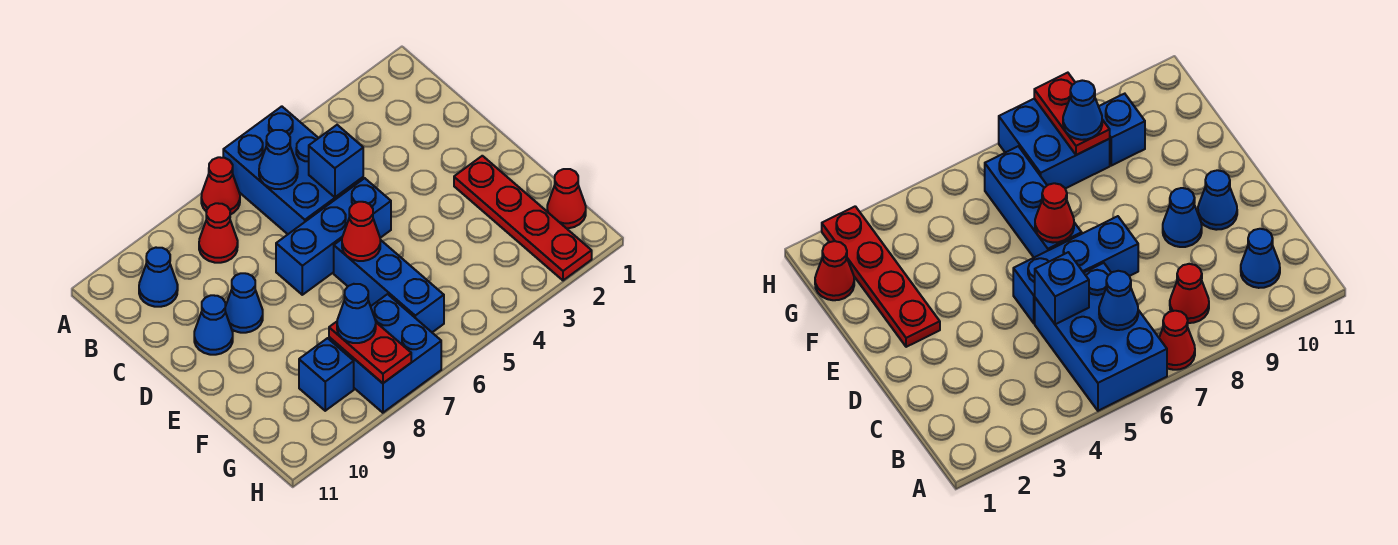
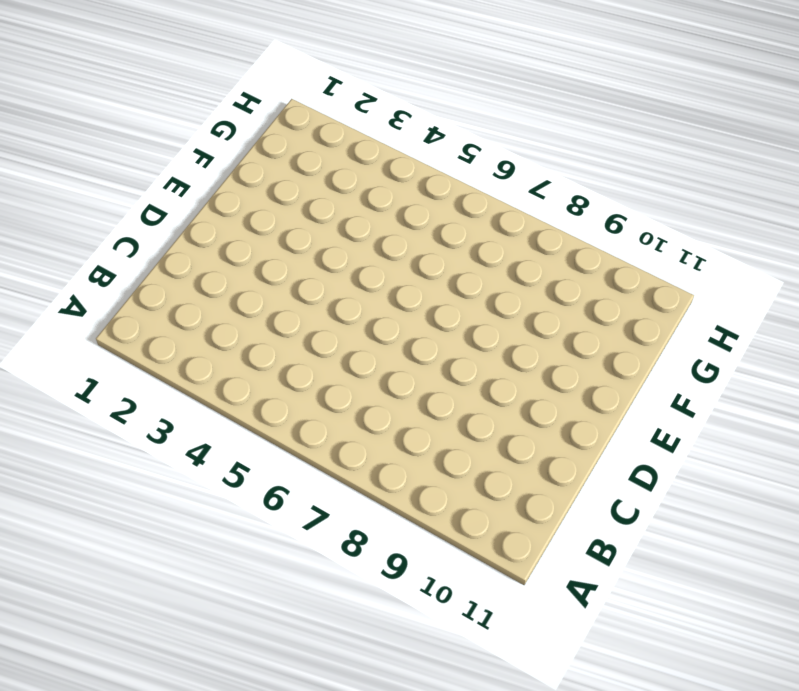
none -> blue 2x3 brick [223,106,363,234]
none -> red 1x1 cone [201,157,240,215]
none -> red 1x1 cone [199,203,238,263]

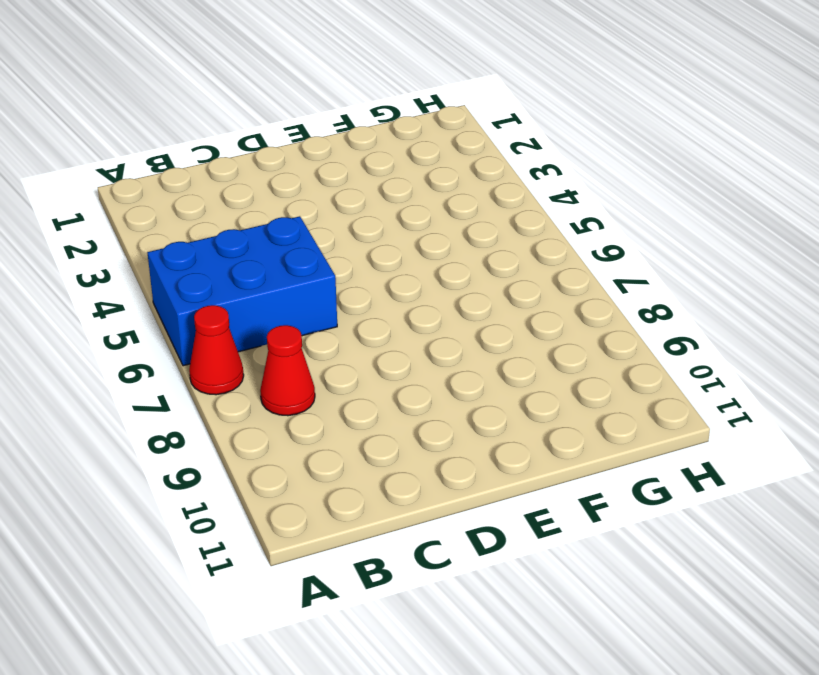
none -> blue 1x1 cone [139,248,178,307]
none -> blue 1x3 brick [276,178,391,295]
none -> blue 1x1 cone [225,273,263,333]

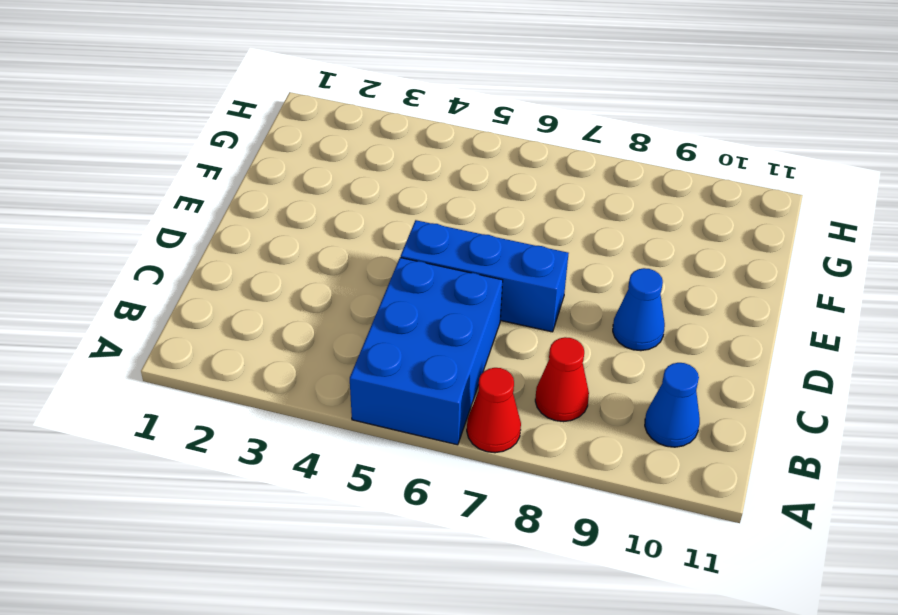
none -> blue 1x1 cone [194,295,233,355]
none -> red 1x4 plate [454,156,592,280]
none -> blue 1x3 brick [334,239,444,332]

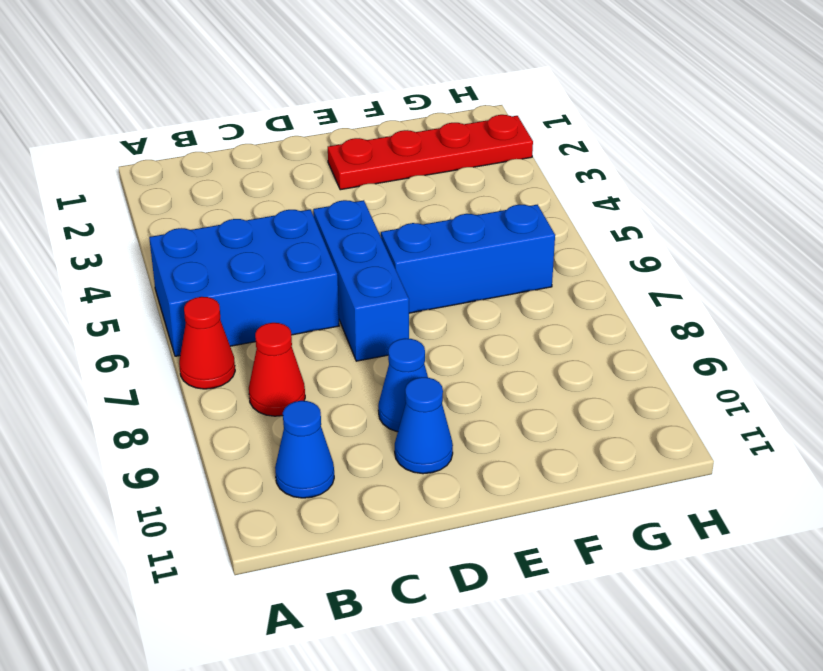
none -> red 1x1 cone [547,169,586,228]
none -> blue 2x2 brick [329,294,441,413]
none -> blue 1x1 brick [299,338,354,411]

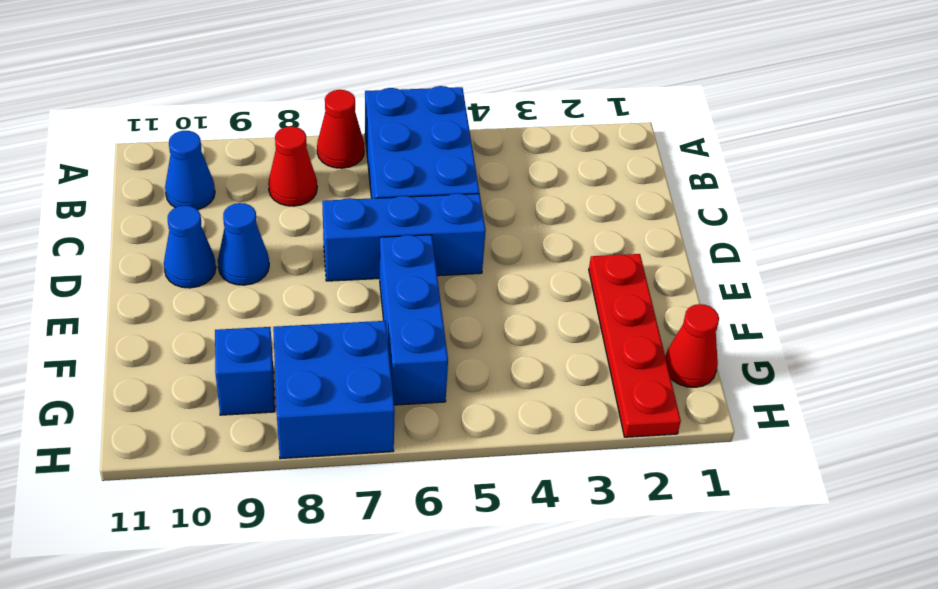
none -> blue 1x1 cone [259,130,298,189]
none -> blue 1x1 brick [309,125,363,197]
none -> red 1x1 cone [342,202,380,261]

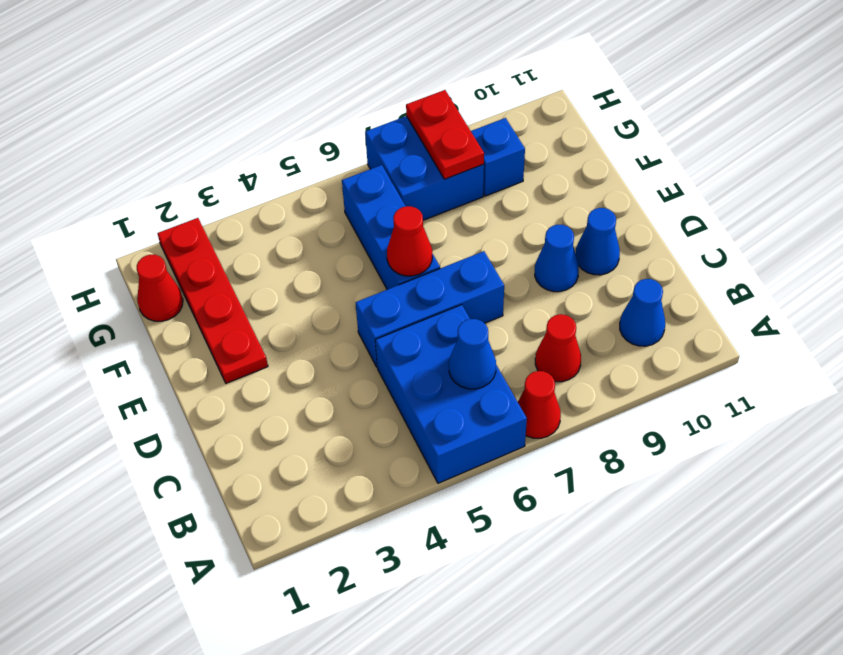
none -> blue 1x1 brick [309,125,363,197]
none -> blue 1x1 cone [337,284,376,343]

